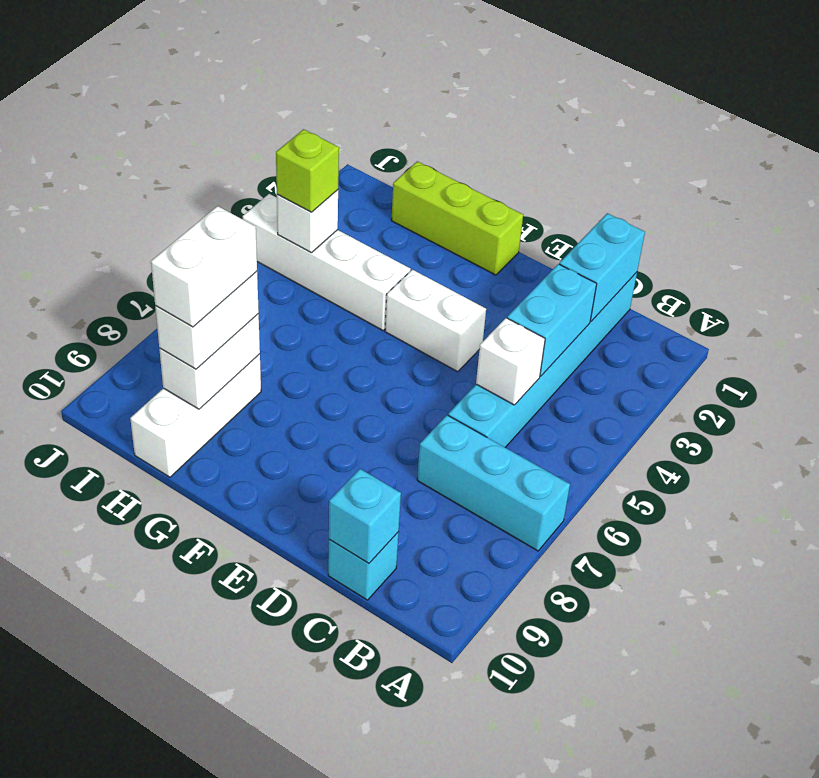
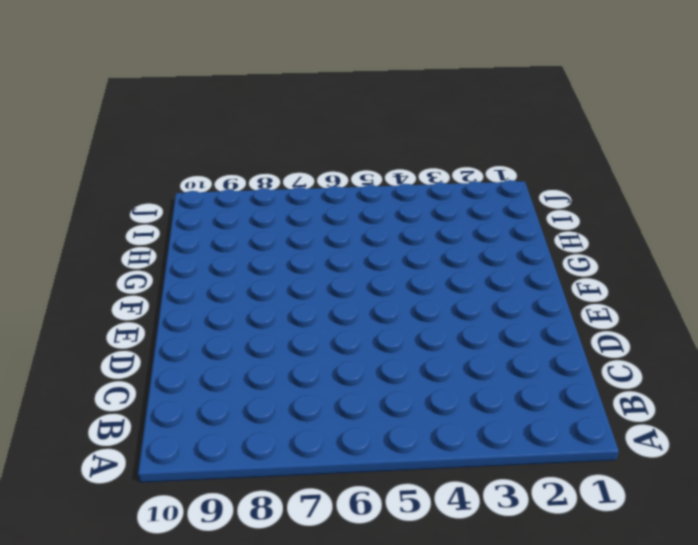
none -> cyan 1x3 brick [417,415,570,551]
none -> cyan 1x6 brick [448,272,637,447]
none -> cyan 1x1 brick [328,532,399,600]

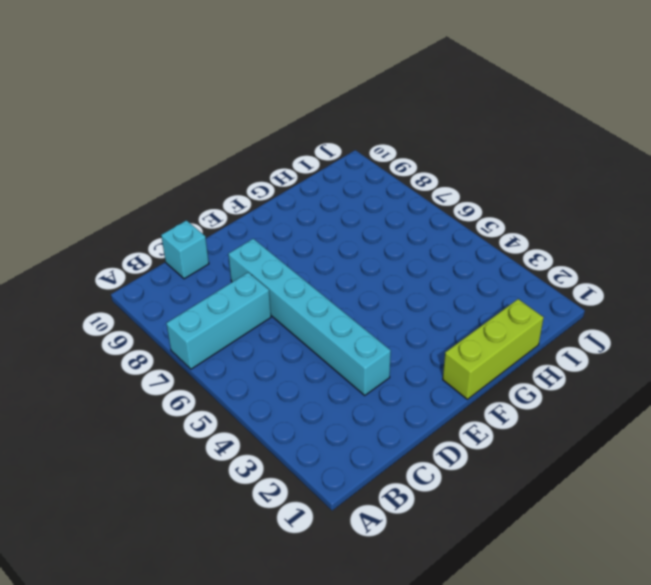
cyan 1x6 brick [228,239,391,395] -> cyan 1x6 brick moved to [448,272,637,447]
none -> white 1x2 brick [385,270,486,372]
none -> white 1x4 brick [243,194,411,330]
none -> white 1x3 brick [130,354,261,477]

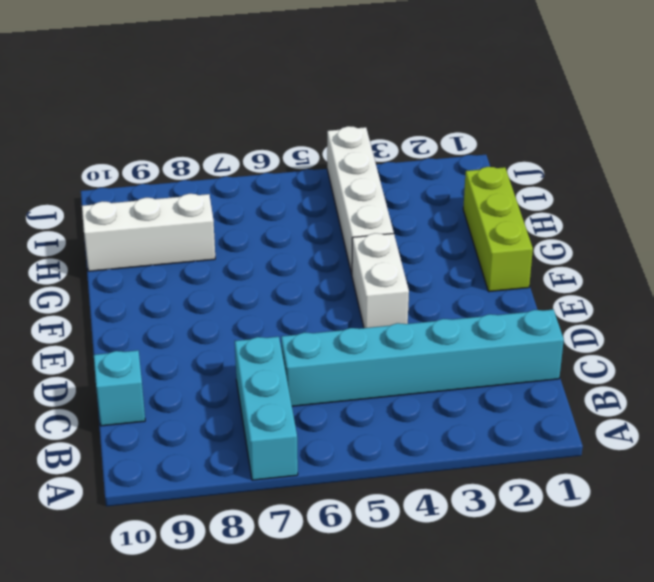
none -> cyan 1x2 brick [559,213,645,321]
none -> cyan 1x2 brick [507,264,597,376]
none -> white 1x1 brick [476,318,545,405]

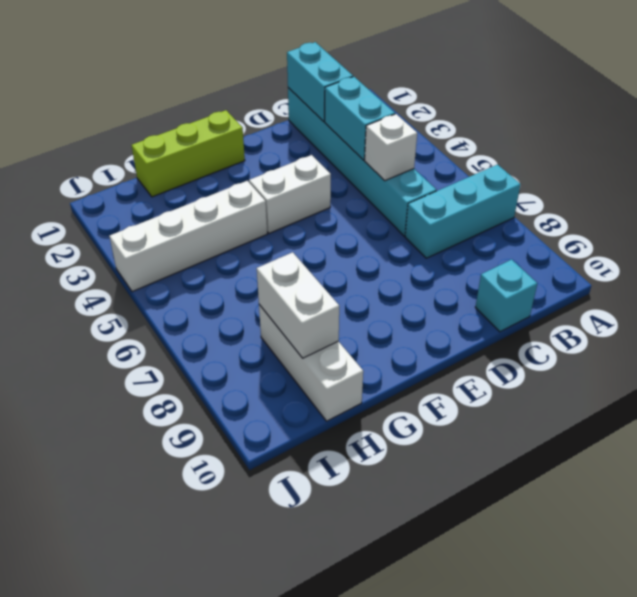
none -> cyan 1x1 brick [329,469,401,563]
none -> white 1x1 brick [277,190,338,253]
none -> white 1x2 brick [155,271,259,369]

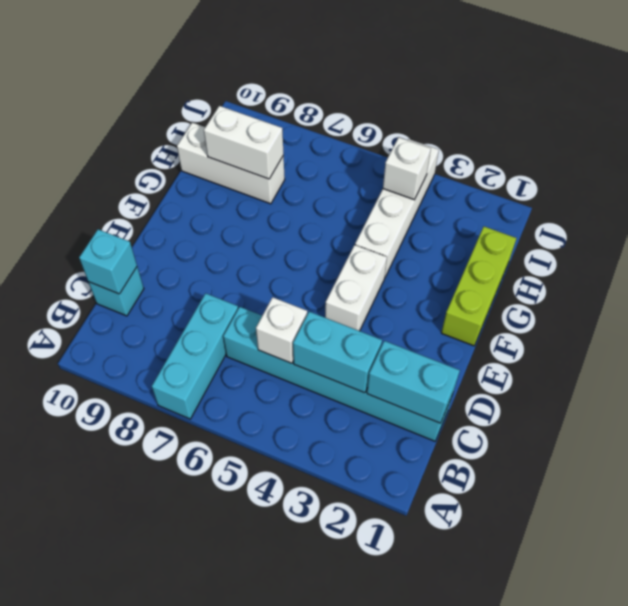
none -> white 1x2 brick [155,271,259,369]
none -> lime 1x1 brick [276,129,339,212]
none -> white 1x2 brick [151,206,257,327]

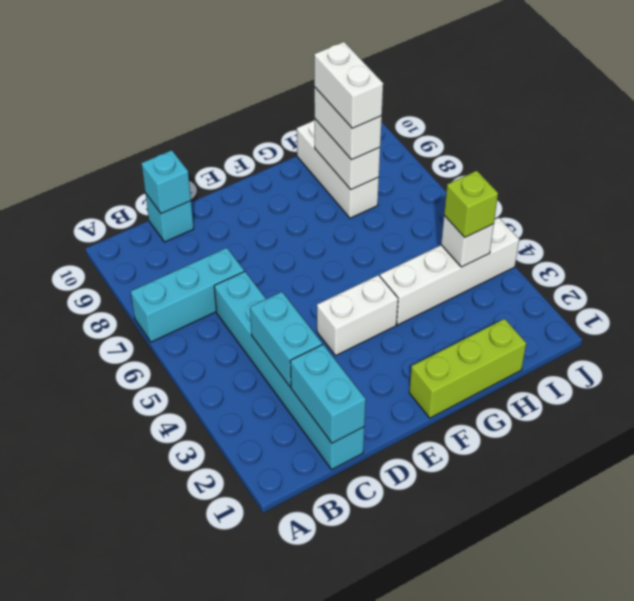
none -> white 1x1 brick [476,318,545,405]

